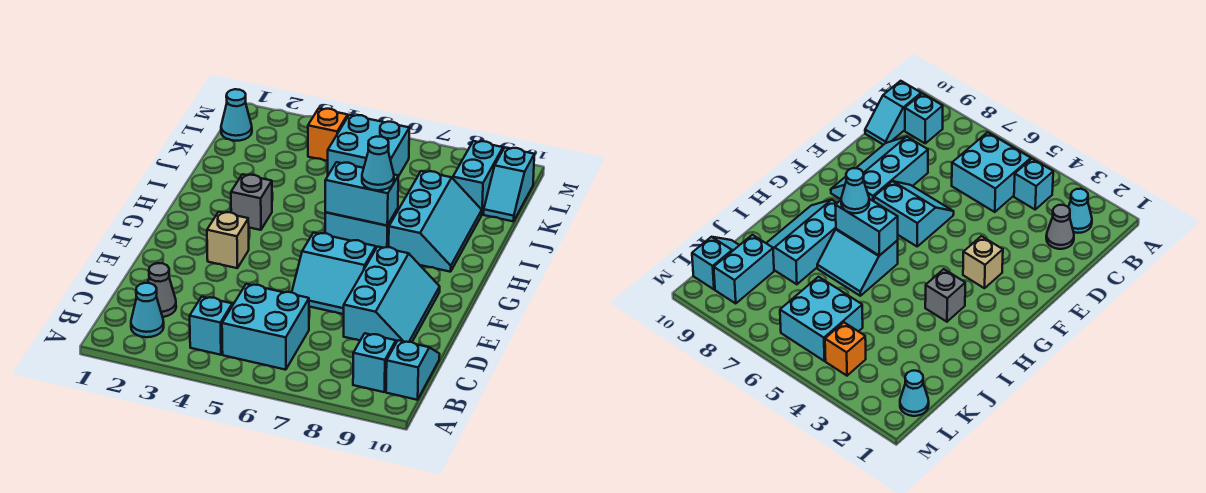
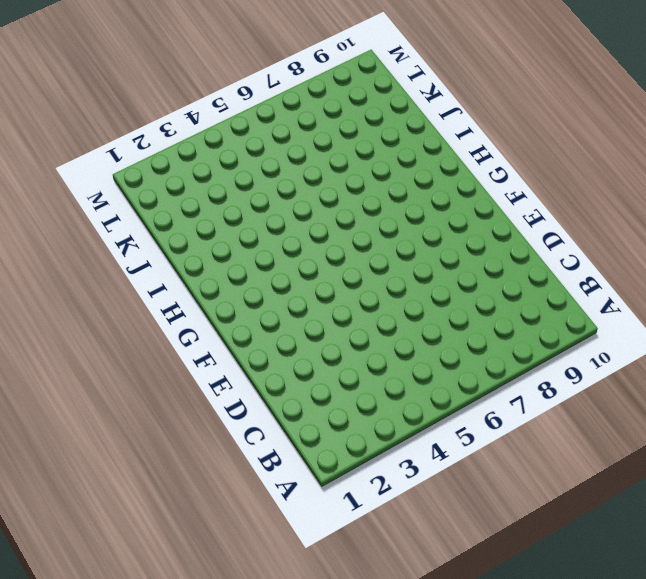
none -> cyan 1x1 cone [131,283,164,337]
none -> cyan 1x1 brick [190,297,232,355]
none -> cyan 2x2 brick [222,284,309,370]

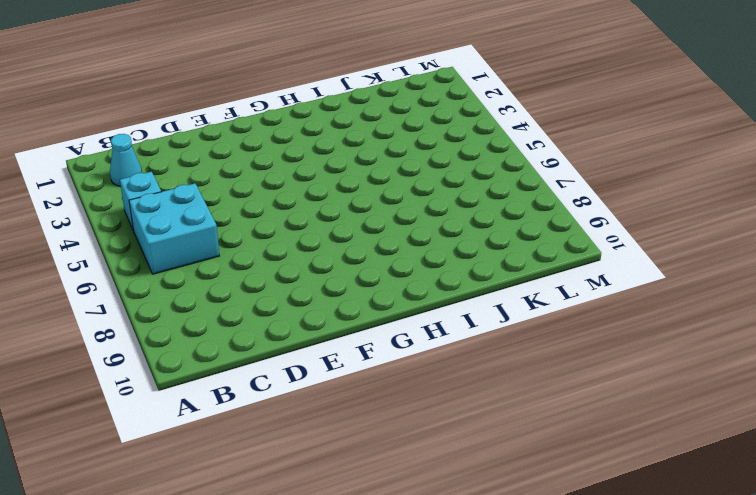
none -> cyan 1x1 brick [353,333,396,392]
none -> cyan 1x2 slope [386,340,440,400]
none -> grey 1x1 cone [148,263,176,317]

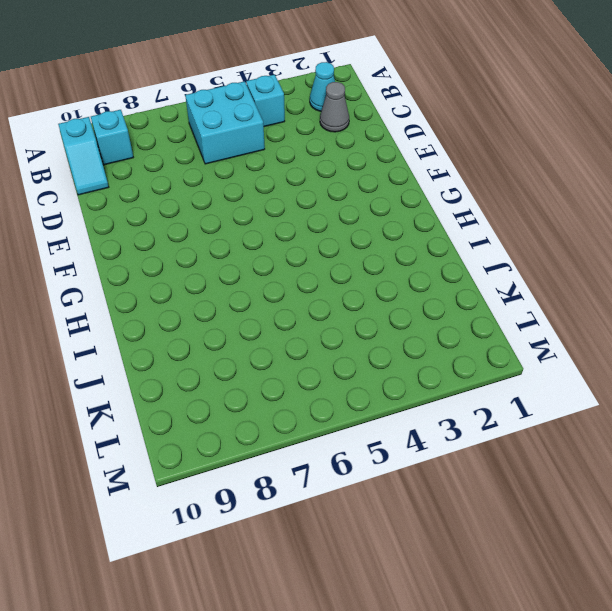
none -> cyan 2x3 slope [344,247,440,342]
none -> cyan 2x2 slope [292,233,376,314]
none -> tan 1x1 brick [207,212,249,268]

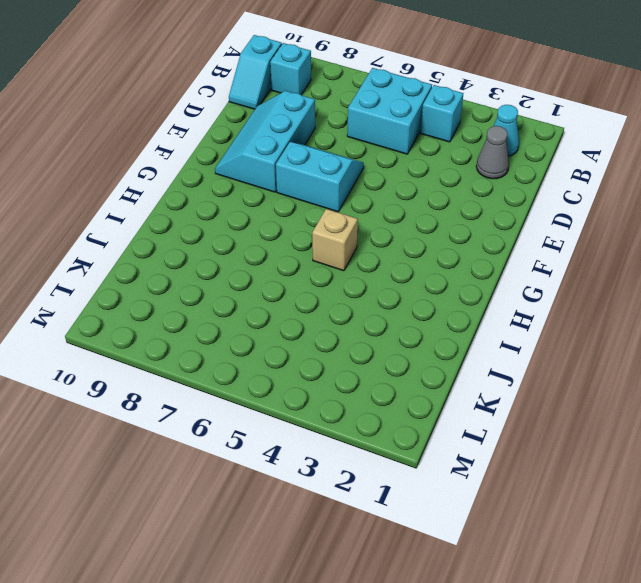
tan 1x1 brick [312,209,358,271] -> tan 1x1 brick moved to [207,212,249,268]
none -> grey 1x1 brick [231,174,272,230]
none -> cyan 2x2 slope [325,208,399,248]
none -> cyan 2x3 slope [389,171,482,272]

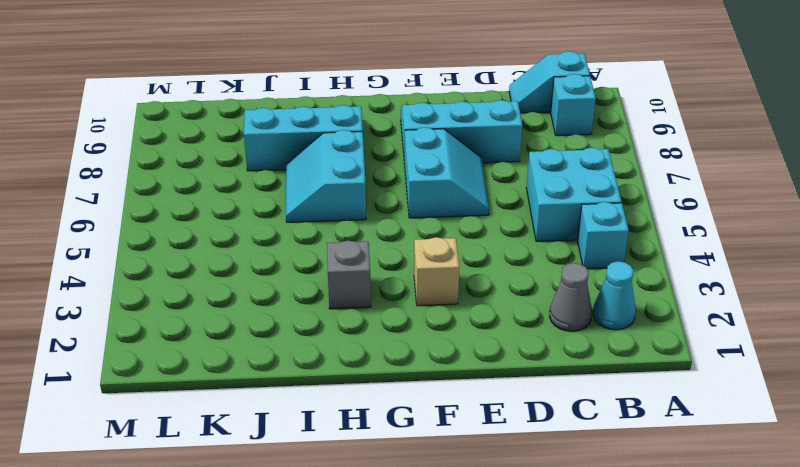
none -> cyan 2x2 brick [328,115,409,176]
none -> cyan 1x2 brick [453,141,503,214]
none -> cyan 1x2 slope [484,148,534,221]

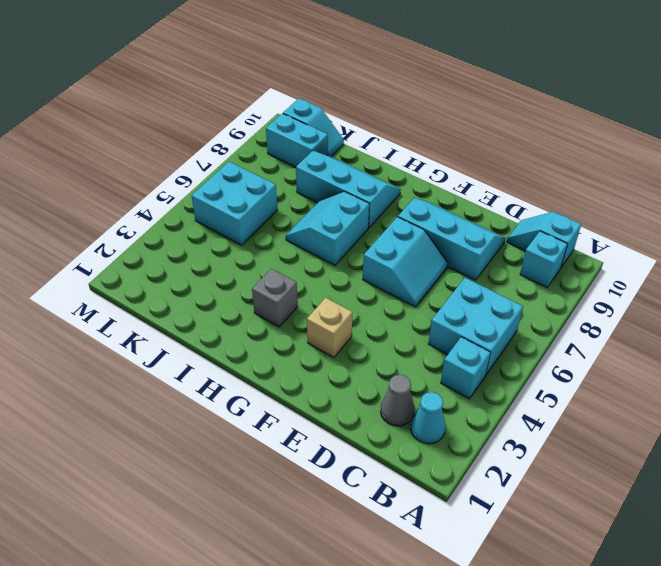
none -> cyan 1x1 cone [221,89,252,141]
none -> orange 1x1 brick [308,109,348,161]
none -> cyan 1x2 brick [325,162,398,226]

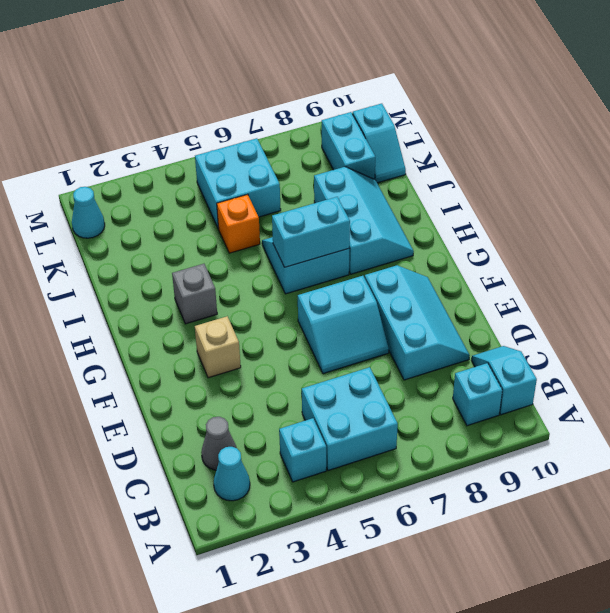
orange 1x1 brick [217,194,260,253] -> orange 1x1 brick moved to [308,109,348,161]
none -> cyan 1x1 cone [362,136,394,190]

